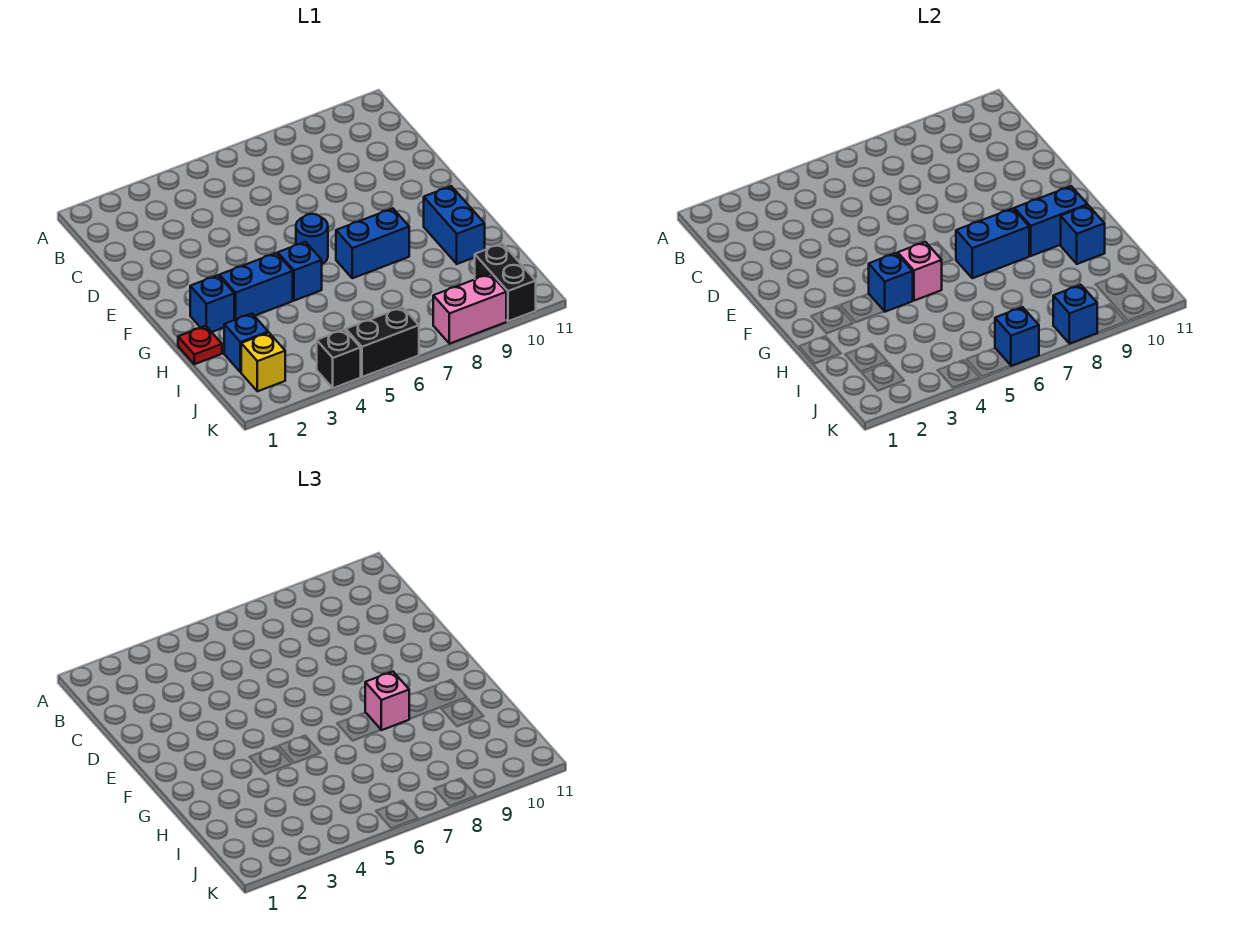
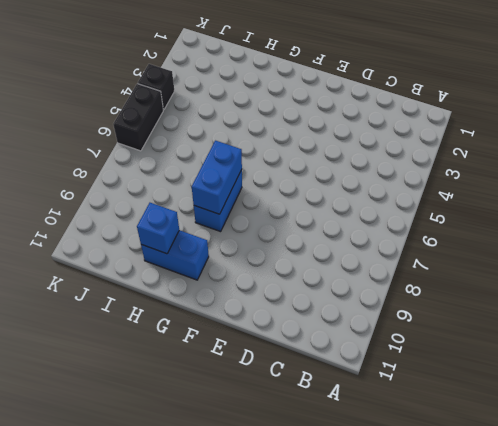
none -> blue 1x1 round brick [296,214,328,264]
none -> blue 1x1 brick [190,275,234,332]
none -> blue 1x2 brick [219,253,293,320]

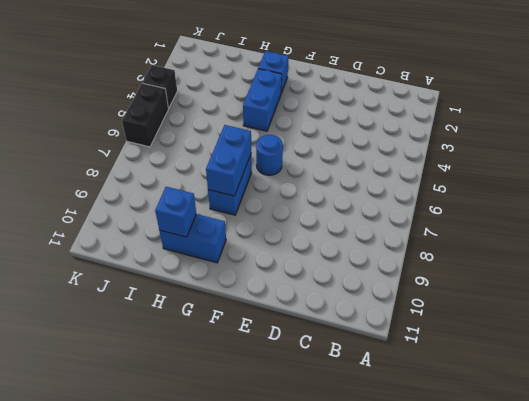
none -> blue 1x1 brick [278,242,322,301]
none -> red 1x1 plate [178,326,222,364]
none -> blue 1x1 brick [224,314,268,372]

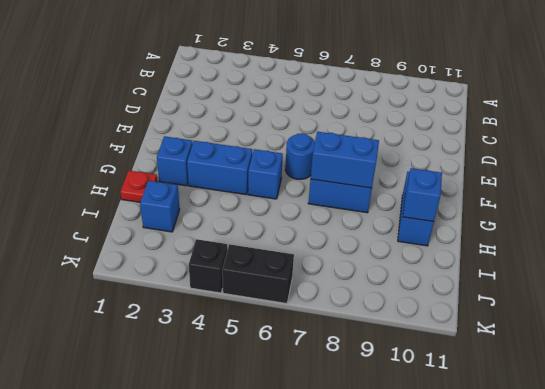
none -> yellow 1x1 brick [241,333,285,391]
none -> black 1x2 brick [475,243,536,321]
none -> pink 1x2 brick [433,274,506,344]

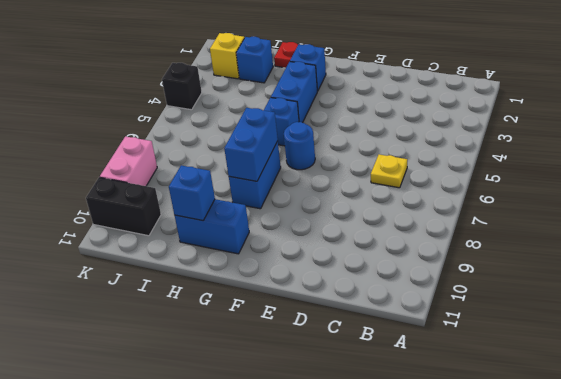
yellow 1x1 plate [371,154,407,188] -> none
none -> black 1x2 brick [346,307,419,377]
none -> blue 1x1 brick [869,253,913,312]
none -> pink 1x1 brick [898,242,942,301]

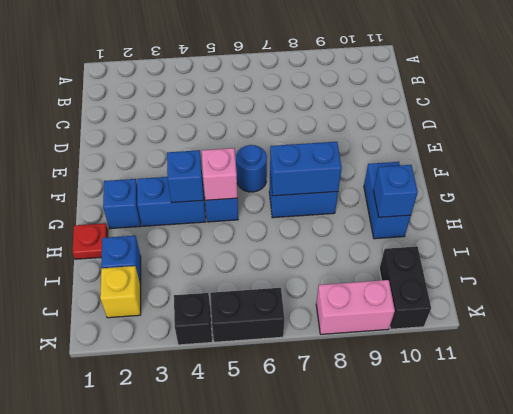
none -> blue 1x2 brick [1014,186,1088,256]
none -> blue 1x1 brick [995,307,1039,366]
none -> blue 1x1 brick [1053,285,1098,344]

